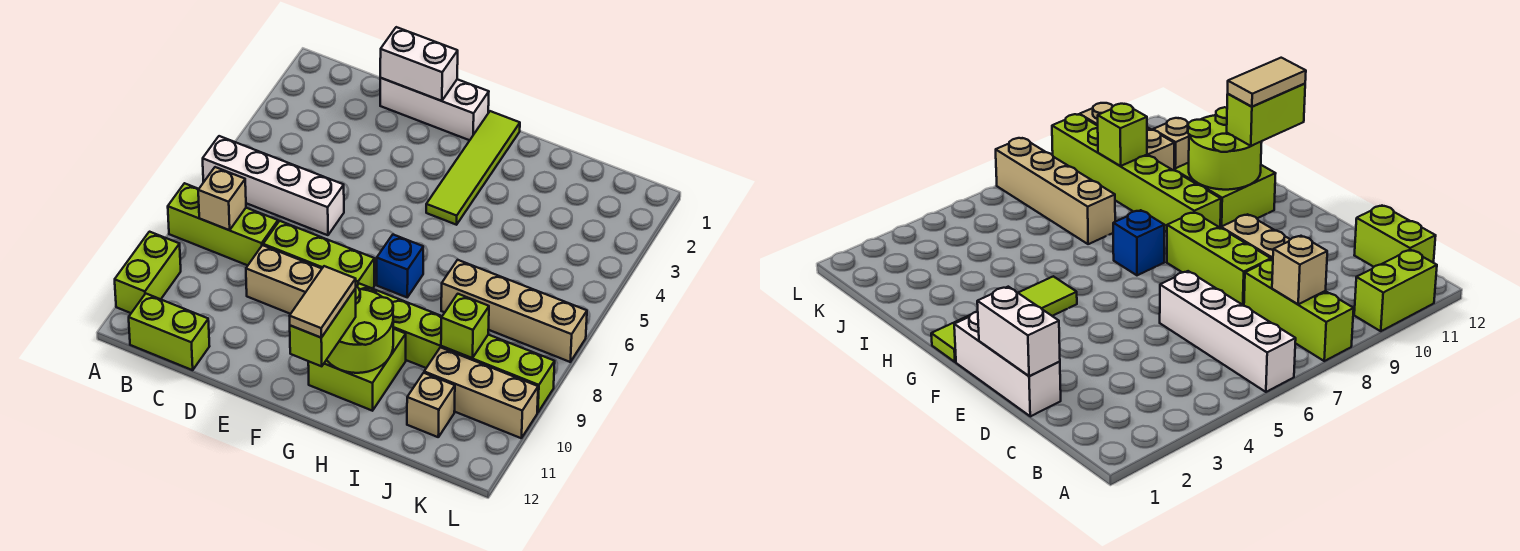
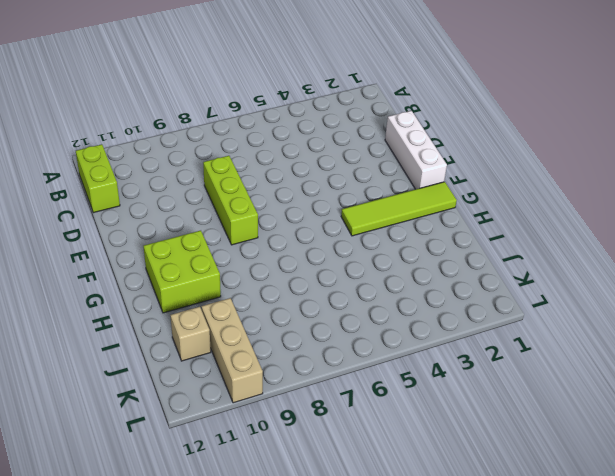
none -> white 1x4 brick [203,136,344,235]
none -> lime 1x3 brick [168,183,278,265]
none -> lime 1x2 brick [115,232,181,313]

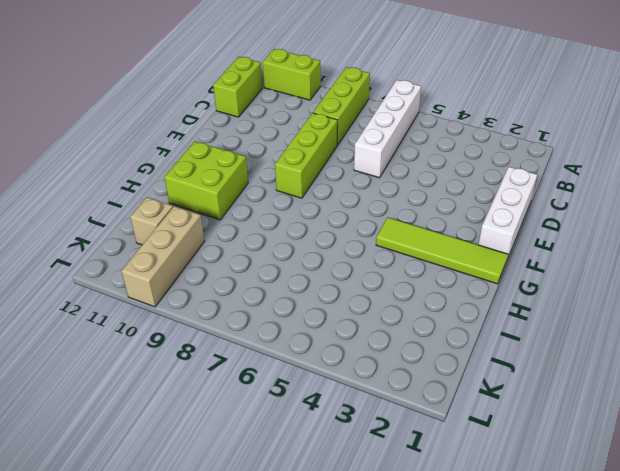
none -> tan 1x2 brick [246,245,322,314]
none -> blue 1x1 brick [377,235,423,297]
none -> lime 1x6 brick [357,284,555,413]

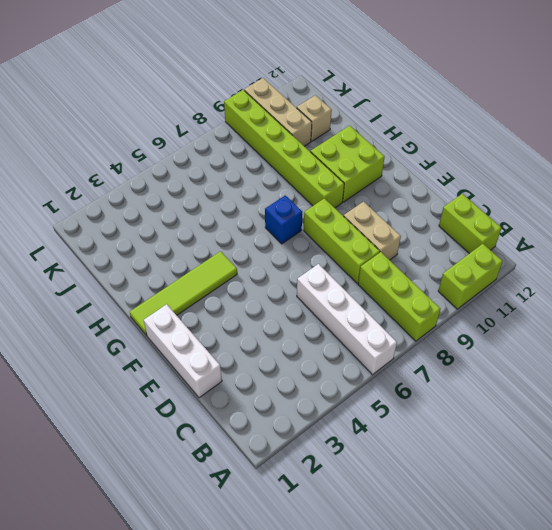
none -> tan 1x4 brick [441,260,587,362]
none -> tan 1x1 brick [198,167,246,230]
none -> white 1x2 brick [380,27,458,101]

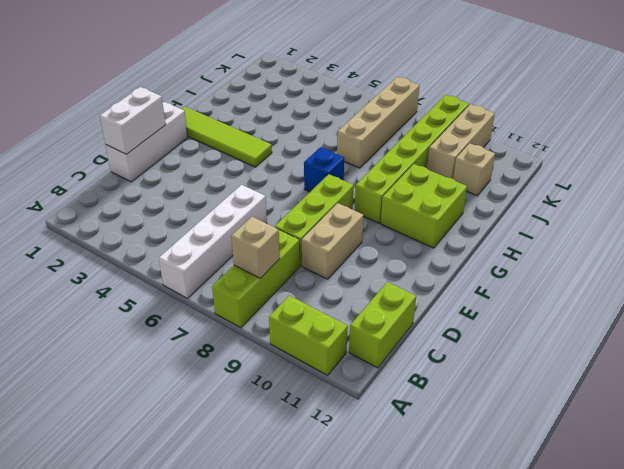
none -> lime 2x2 round brick [327,287,393,373]
none -> lime 1x1 brick [441,294,489,358]
none -> lime 1x2 brick [290,289,356,366]

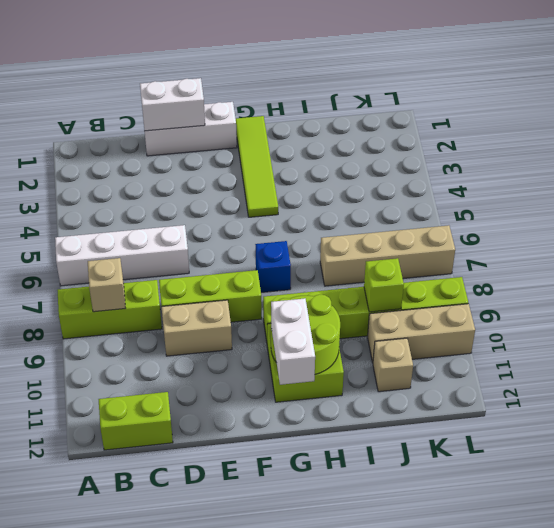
white 1x2 brick [271,298,315,385] -> lime 1x2 brick [290,289,356,366]
none -> lime 1x2 brick [115,232,181,313]
none -> tan 1x2 tile [290,266,356,338]

